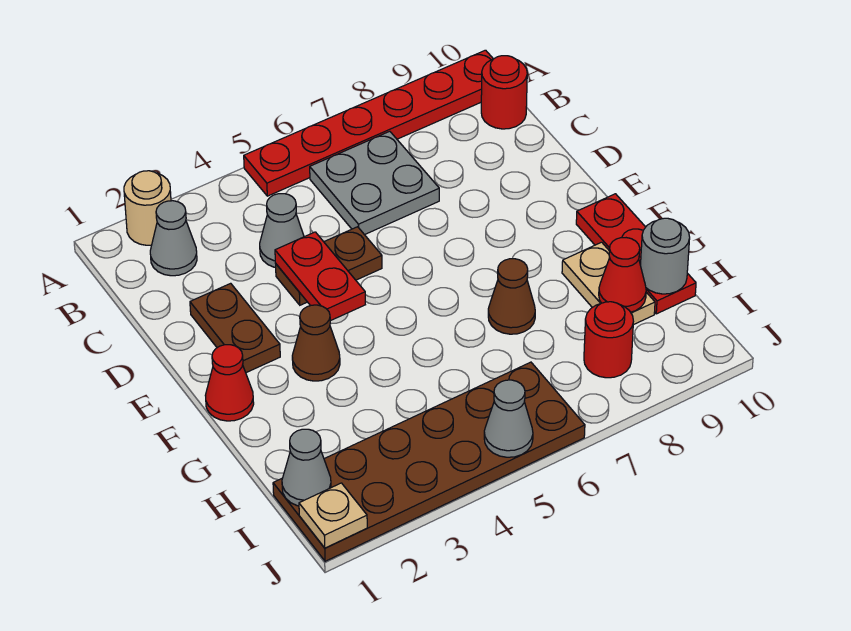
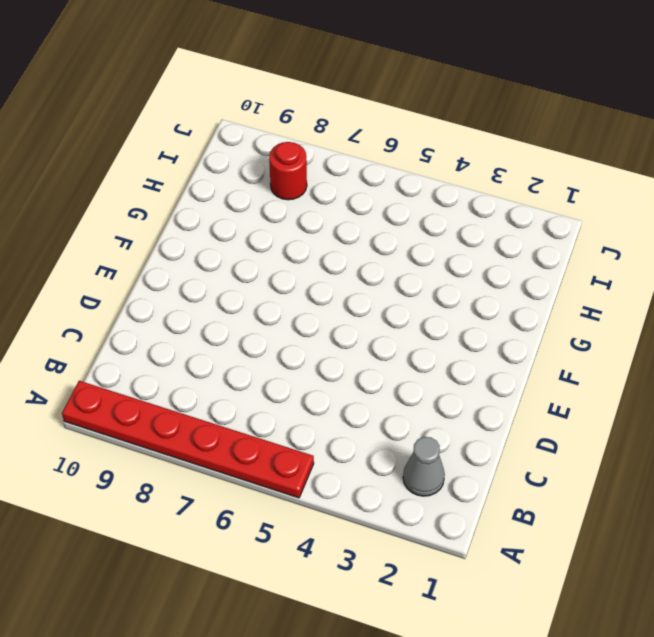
none -> tan 1x1 round brick [124,171,171,245]
none -> grey 2x2 plate [310,131,439,235]
none -> red 1x1 round brick [481,56,527,129]

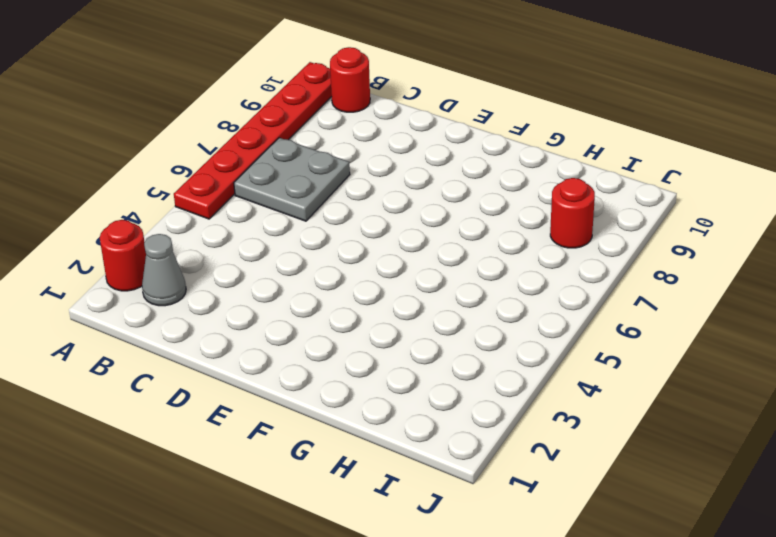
red 1x1 round brick [100,220,146,291] -> tan 1x1 round brick [124,171,171,245]
none -> grey 1x1 cone [260,194,304,268]
none -> brown 1x2 plate [190,283,280,373]
none -> brown 1x2 plate [276,227,382,305]

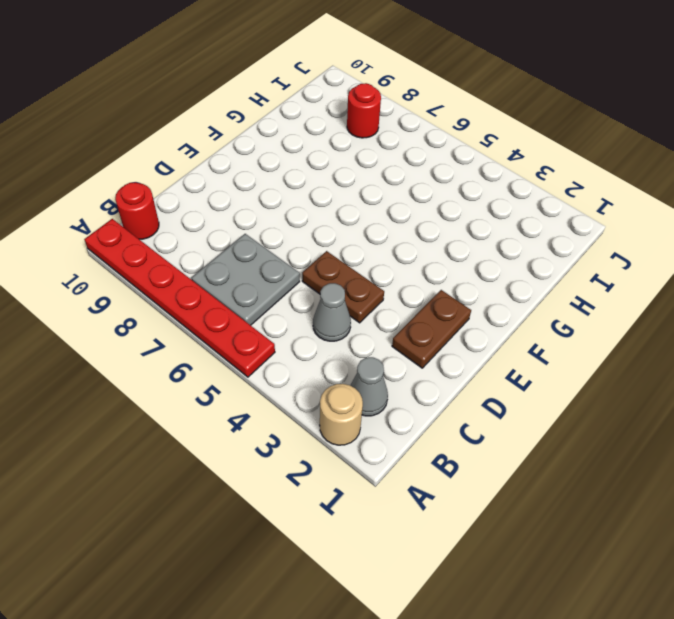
none -> red 1x1 cone [205,345,254,421]
none -> brown 1x1 cone [292,305,340,381]
none -> red 1x3 plate [576,194,696,314]

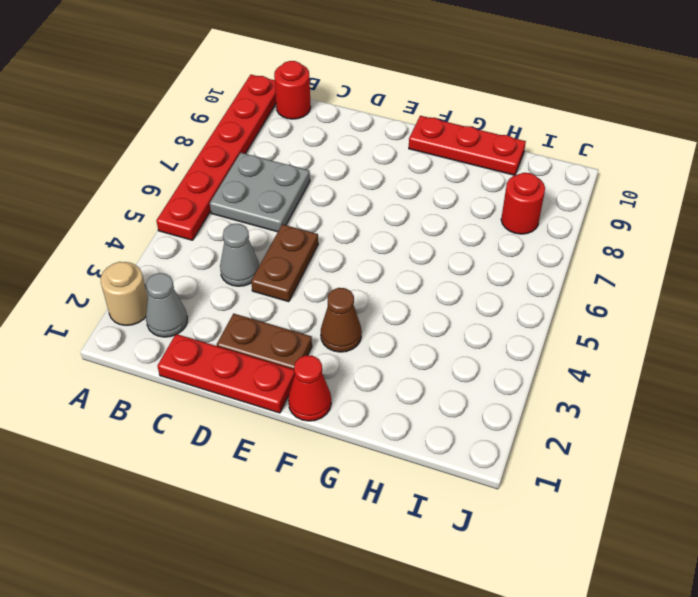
red 1x3 plate [157,334,295,413] -> none
none -> brown 1x1 cone [488,259,535,334]
none -> tan 1x2 plate [562,242,655,325]
none -> brown 2x6 plate [273,362,585,561]

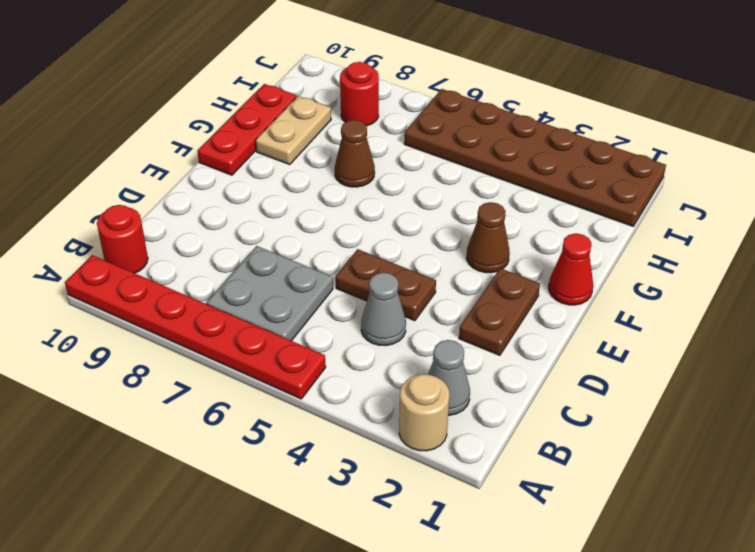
none -> red 1x2 plate [275,232,365,321]
none -> red 1x1 cone [599,238,646,312]
none -> grey 1x1 round brick [641,218,690,294]

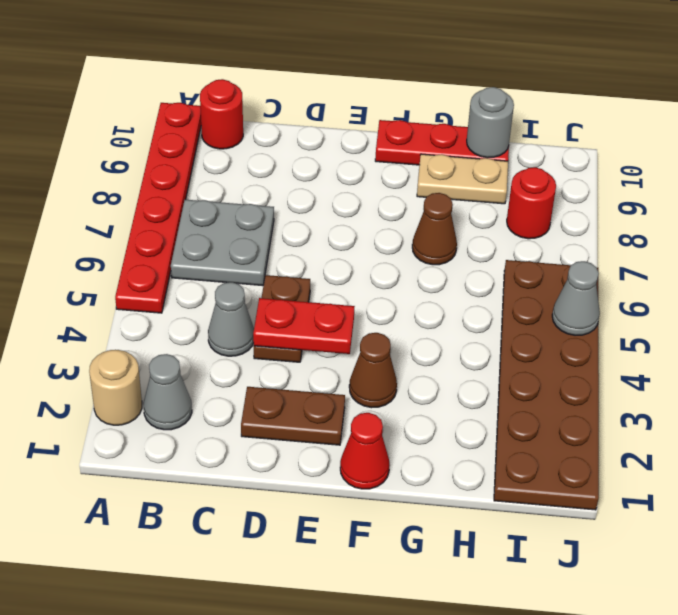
none -> red 1x1 cone [599,238,646,312]
none -> grey 1x1 cone [282,429,331,506]
none -> tan 1x1 plate [299,483,367,548]

